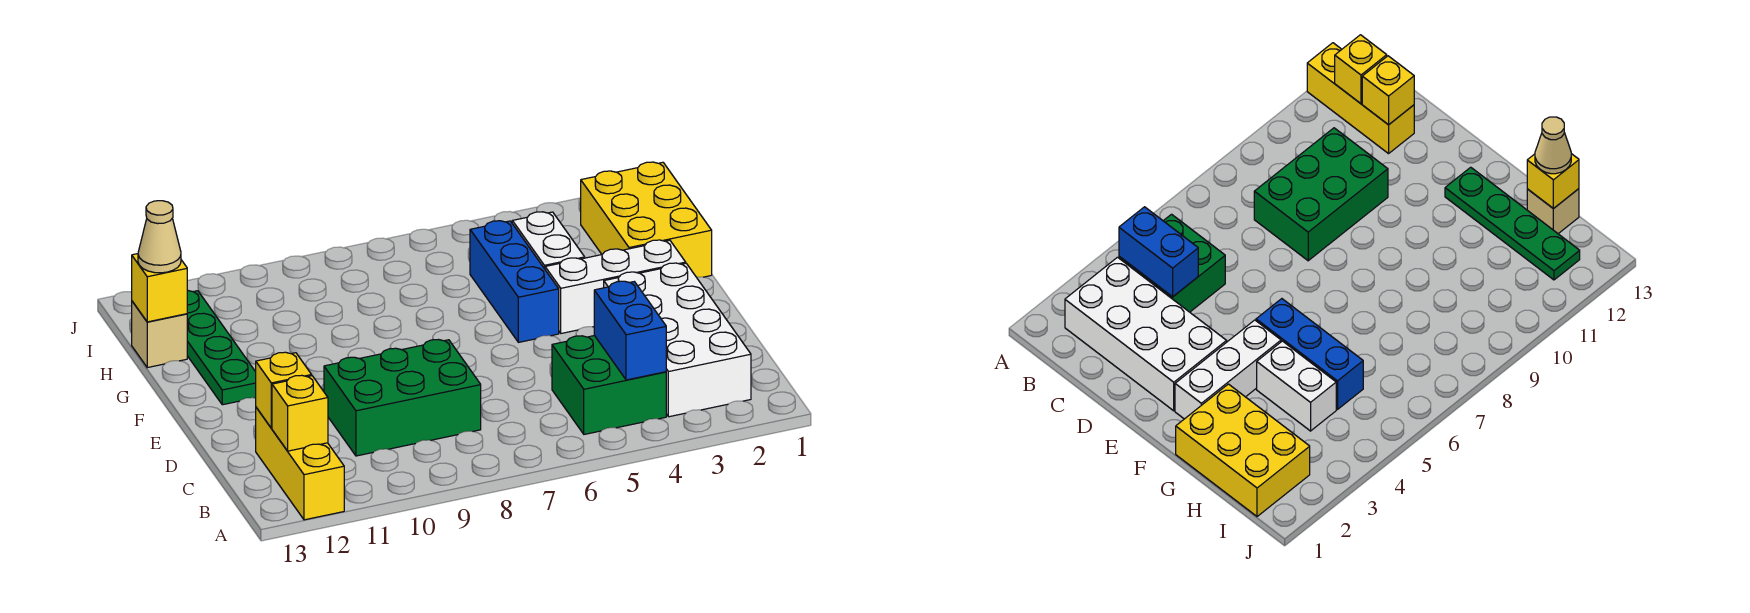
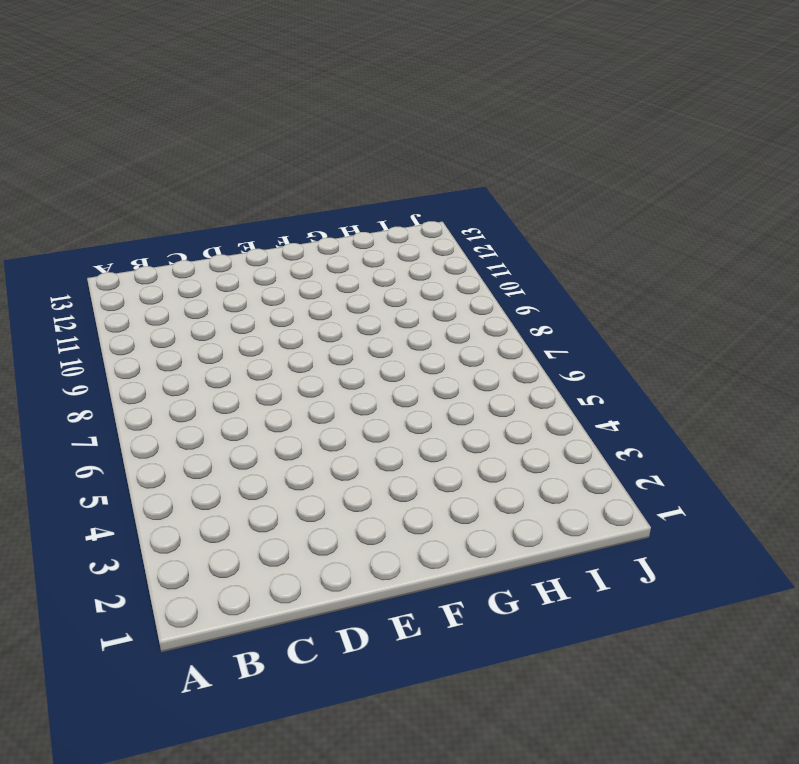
none -> yellow 1x3 brick [256,408,344,520]
none -> white 2x4 brick [604,263,751,417]
none -> green 2x2 brick [552,336,666,434]

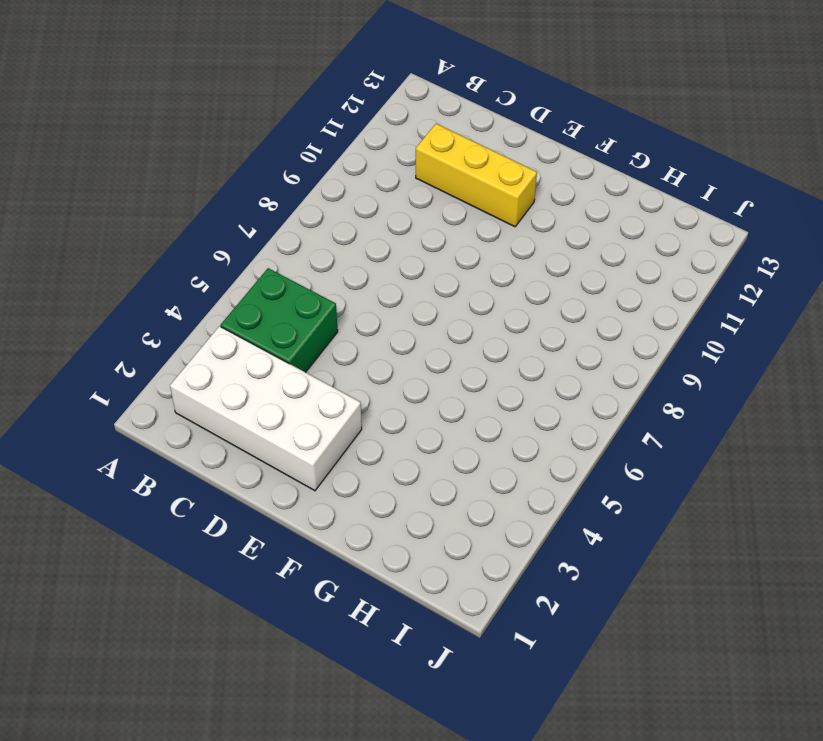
yellow 1x3 brick [416,124,537,227] -> yellow 1x3 brick moved to [256,408,344,520]
none -> green 2x3 brick [324,340,481,456]
none -> white 1x3 brick [545,240,686,333]
none -> blue 1x3 brick [470,221,559,342]

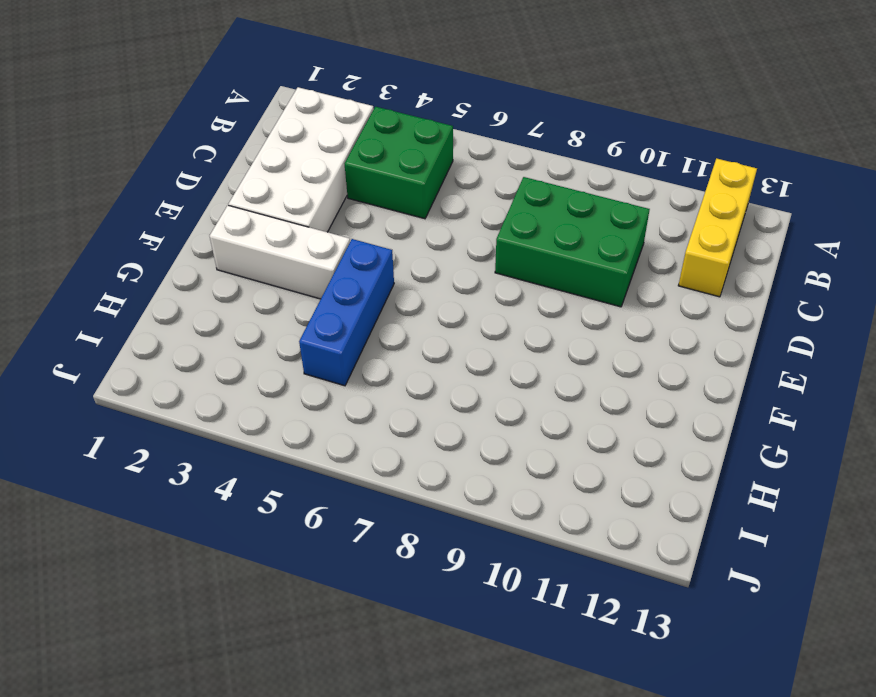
none -> green 1x4 plate [187,290,256,405]
none -> yellow 2x3 brick [581,162,712,277]
none -> white 1x2 brick [512,212,585,269]

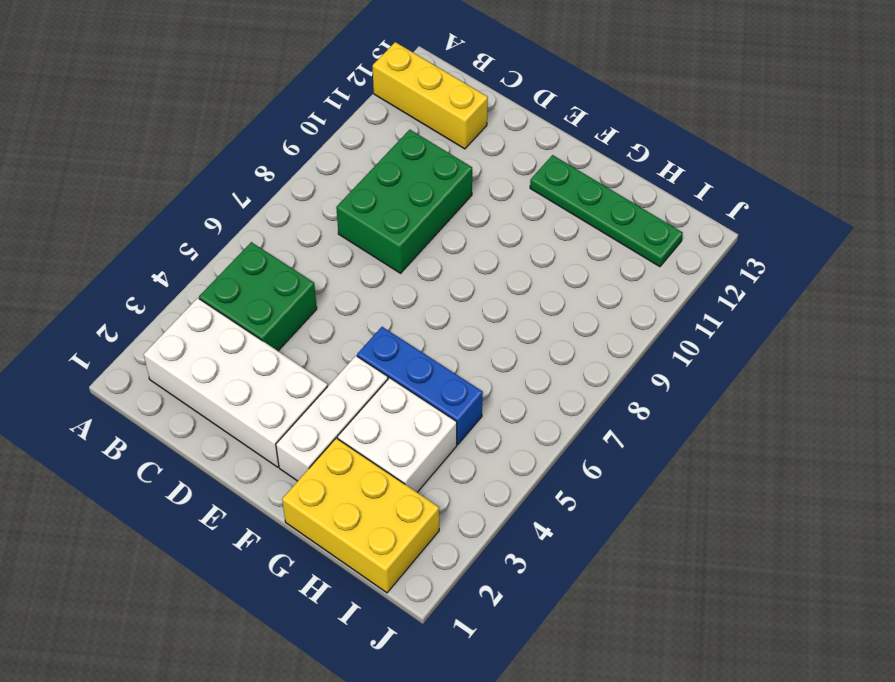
white 2x2 brick [337,378,457,492] -> white 1x2 brick [512,212,585,269]
none -> tan 1x1 brick [132,301,187,368]
none -> blue 1x2 brick [594,281,666,380]
none -> yellow 1x1 brick [272,375,328,451]

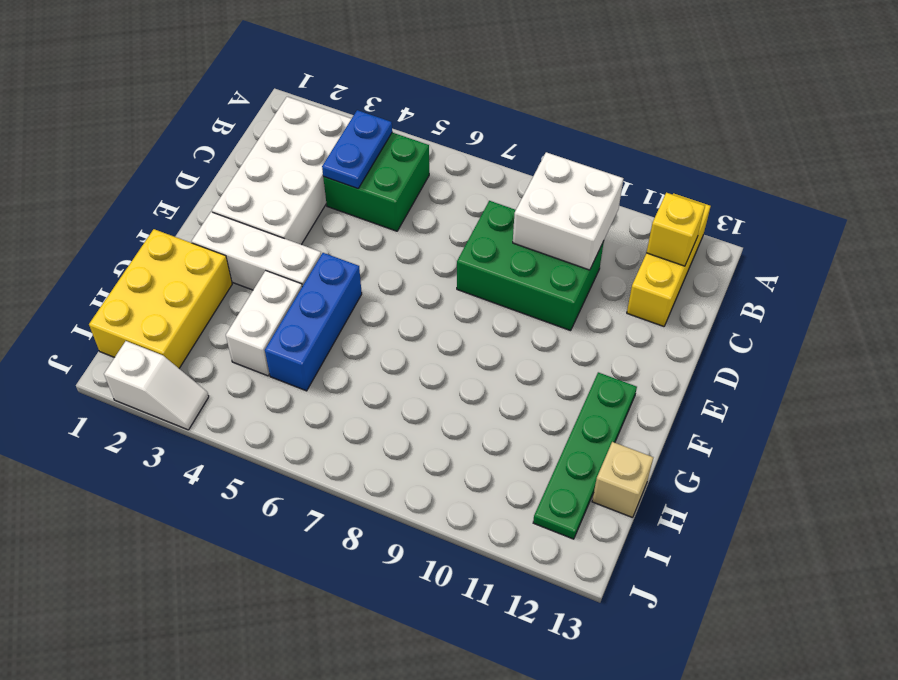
blue 1x2 plate [322,110,392,189] -> blue 1x2 brick [594,281,666,380]
white 2x2 brick [513,152,623,270] -> none
white 1x2 slope [104,341,209,430] -> none
none -> yellow 1x1 brick [256,352,312,428]
none -> yellow 1x1 brick [132,254,187,322]
none -> tan 1x1 cone [138,201,181,273]

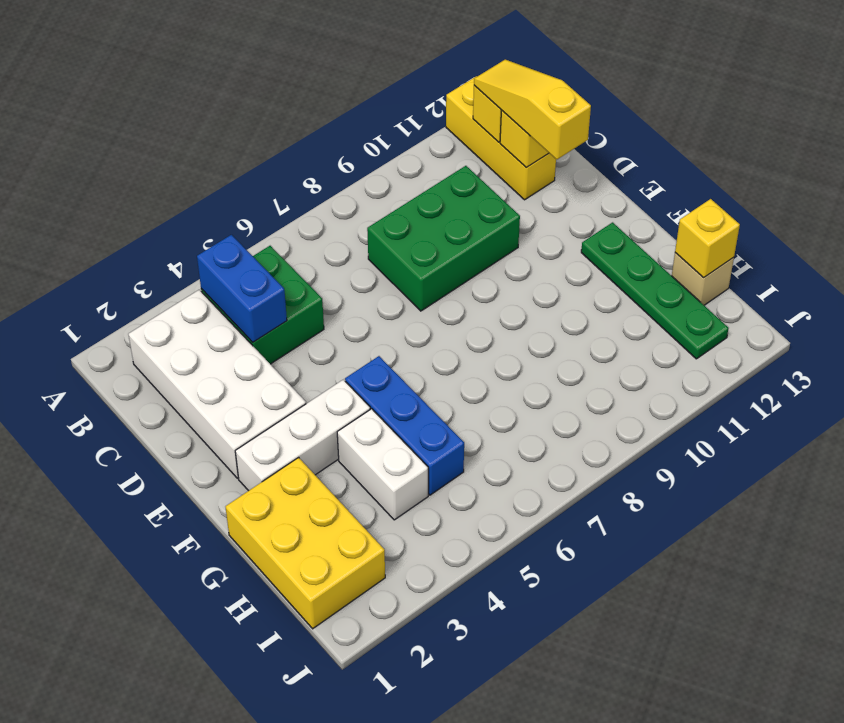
yellow 1x3 slope [474,60,591,159] -> none
none -> tan 1x1 cone [138,201,181,273]

